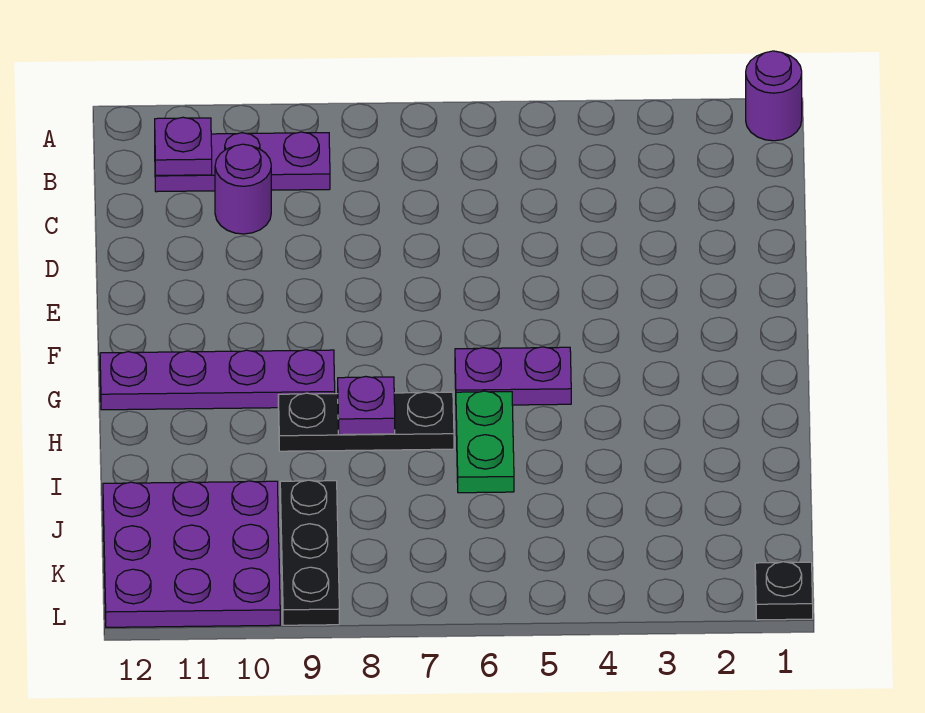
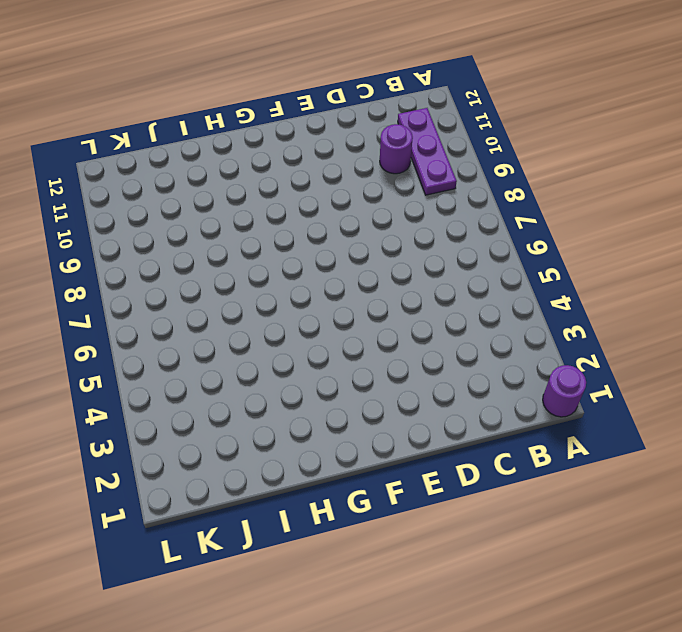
none -> purple 1x2 plate [455,347,571,405]
none -> purple 1x4 plate [100,350,335,410]
none -> green 1x2 plate [456,391,514,493]

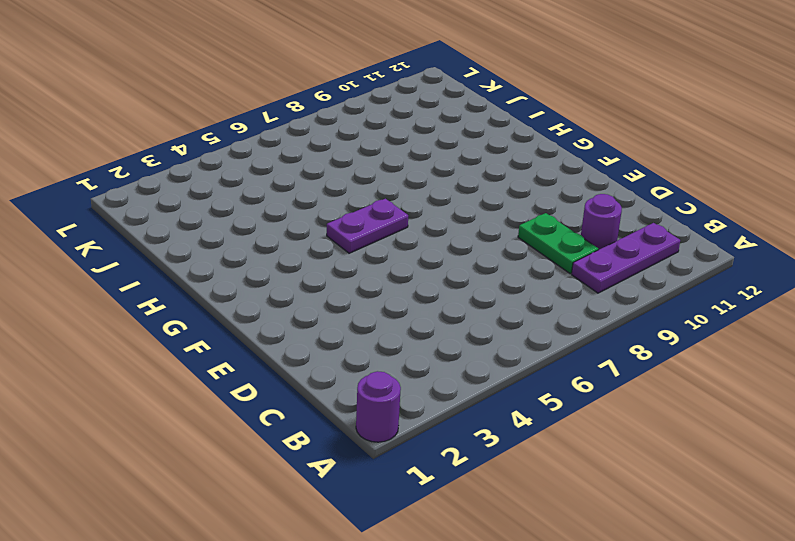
green 1x2 plate [518,213,598,274] -> green 1x2 plate moved to [456,391,514,493]
none -> purple 1x4 plate [100,350,335,410]
none -> black 1x3 plate [278,392,454,451]
none -> black 1x3 plate [280,480,339,625]

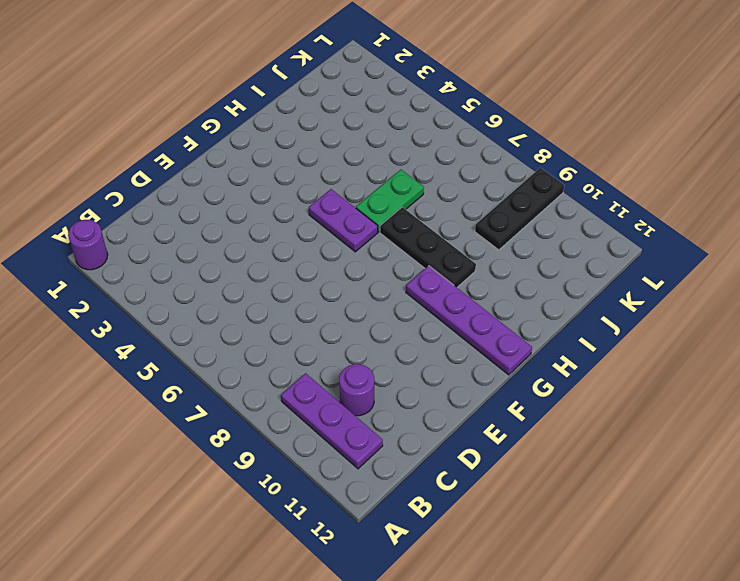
none -> purple 3x3 plate [103,481,280,627]
none -> black 1x1 plate [755,562,813,620]
none -> purple 1x1 plate [155,117,212,176]

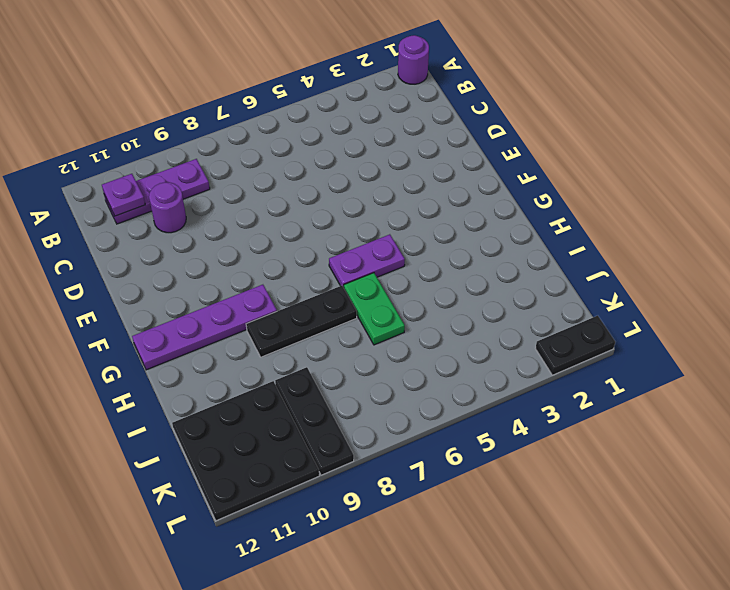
black 3x3 plate [172,381,319,521] -> purple 3x3 plate [103,481,280,627]
black 1x2 plate [535,316,615,375] -> black 1x1 plate [755,562,813,620]
none -> purple 1x1 plate [338,377,395,435]

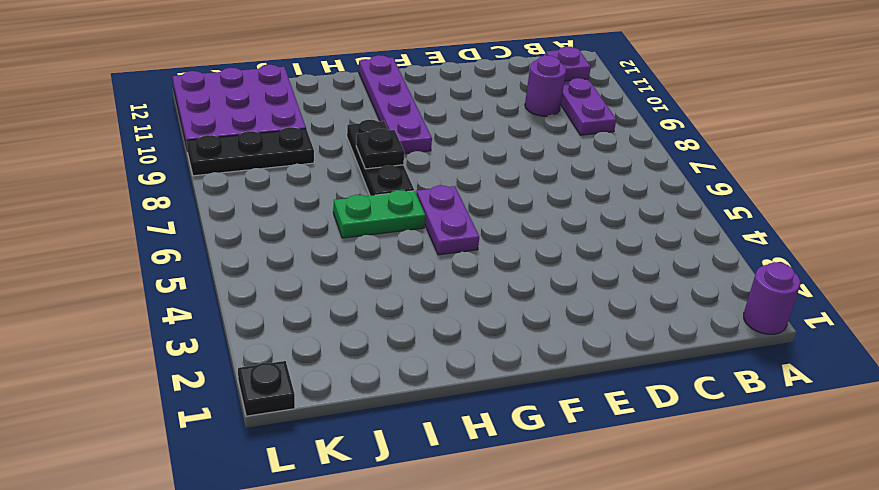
black 1x1 plate [356,128,404,169] -> purple 1x1 plate [338,377,395,435]

